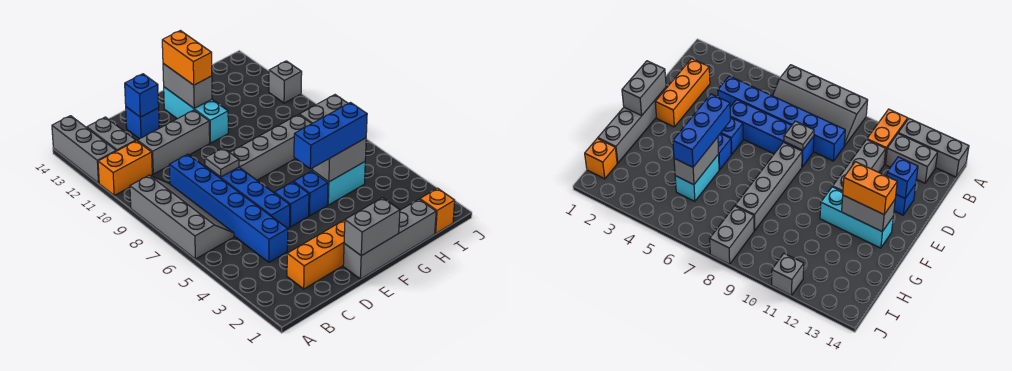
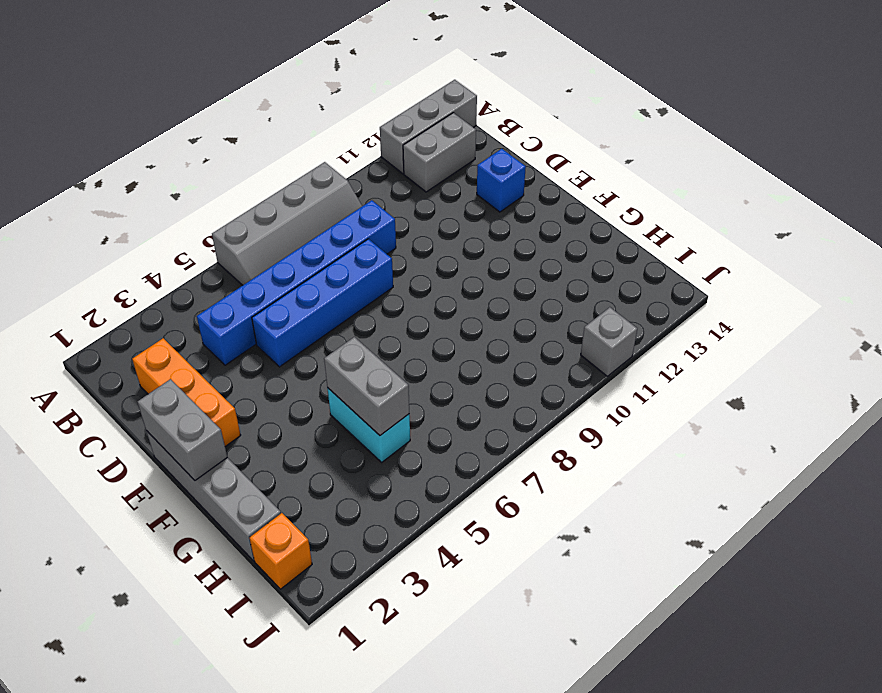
none -> orange 1x2 brick [98,141,152,195]
none -> grey 1x3 brick [137,110,210,174]
none -> blue 1x1 brick [274,182,309,227]

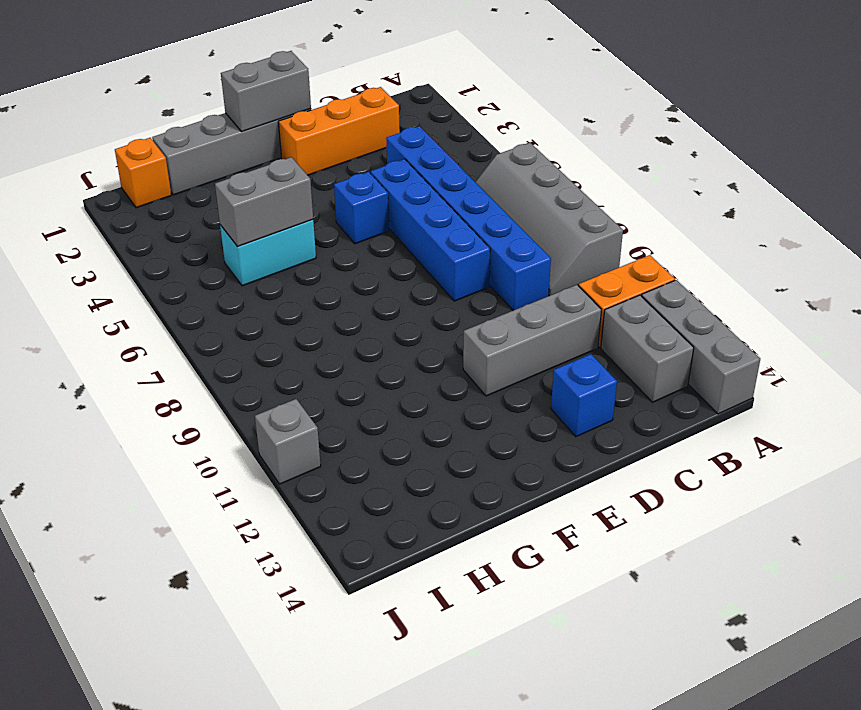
none -> grey 1x4 brick [230,115,312,180]
none -> blue 1x1 brick [294,171,328,216]
none -> cyan 1x3 brick [164,87,228,143]

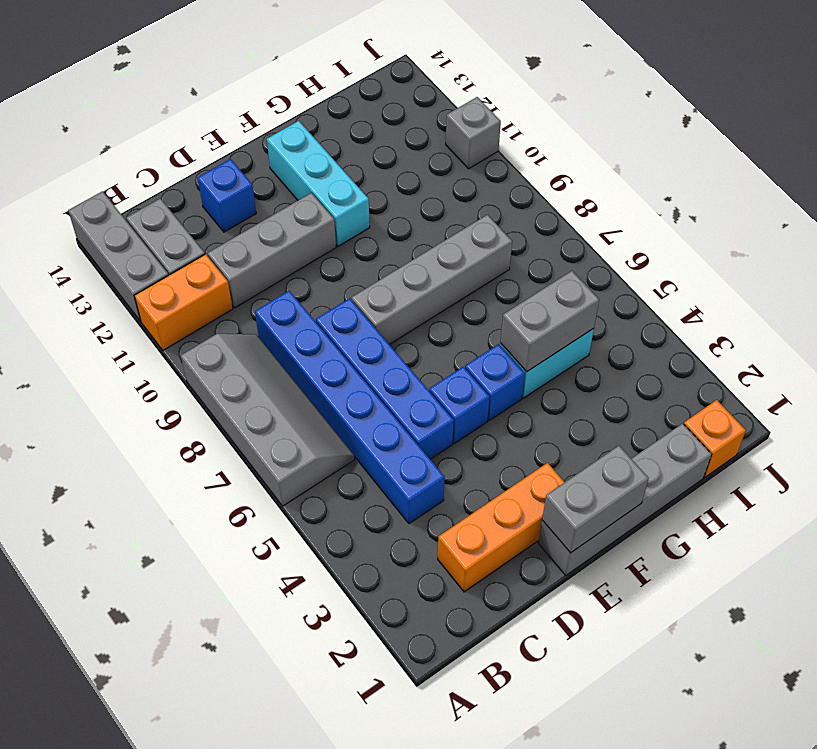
none -> grey 1x2 brick [299,95,348,123]
none -> grey 1x1 plate [205,148,239,177]
none -> blue 1x1 brick [125,74,159,117]

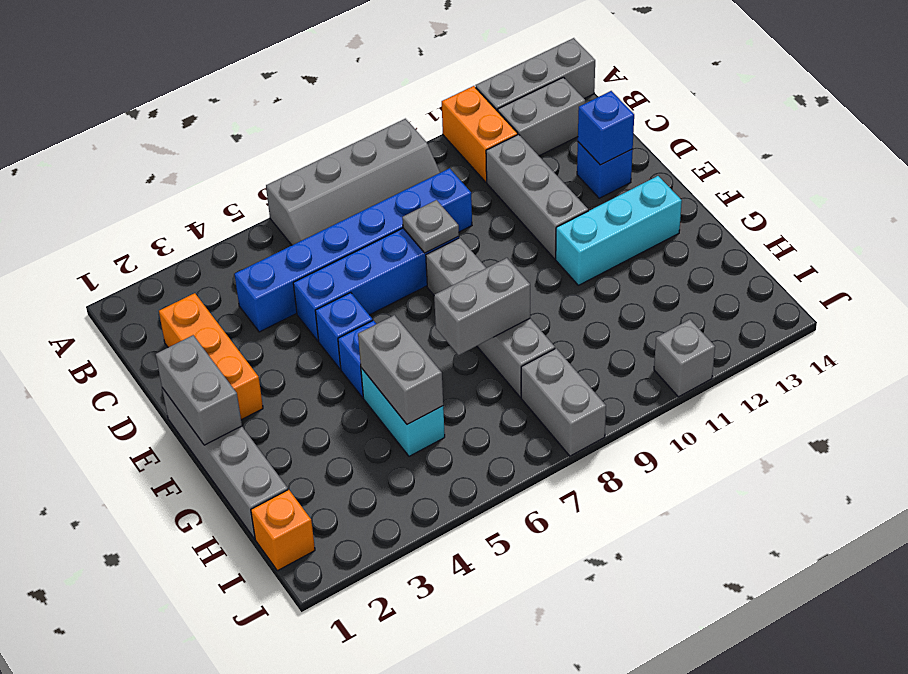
grey 1x2 brick [434,258,530,355] -> grey 1x2 brick moved to [163,64,212,109]
none -> blue 1x3 brick [294,103,367,169]
none -> orange 1x2 brick [162,31,212,85]

